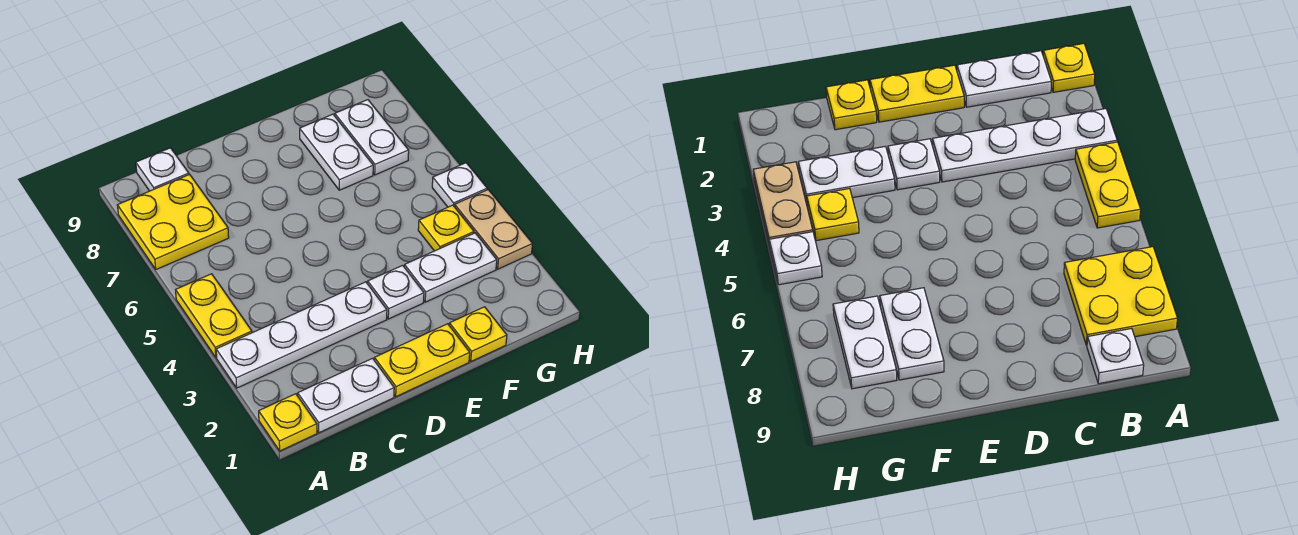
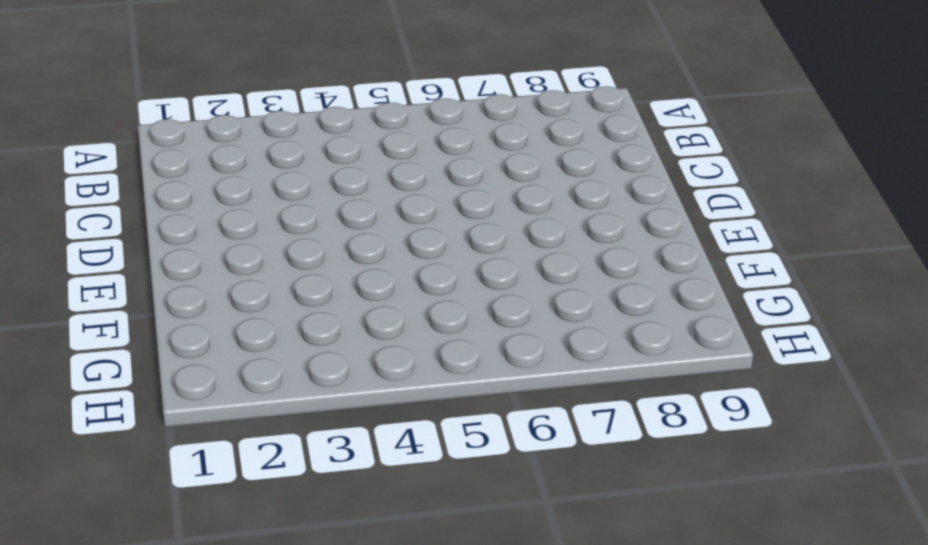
none -> yellow 1x1 plate [259,394,317,451]
none -> white 1x4 plate [216,282,387,388]
none -> yellow 1x2 plate [176,274,252,357]

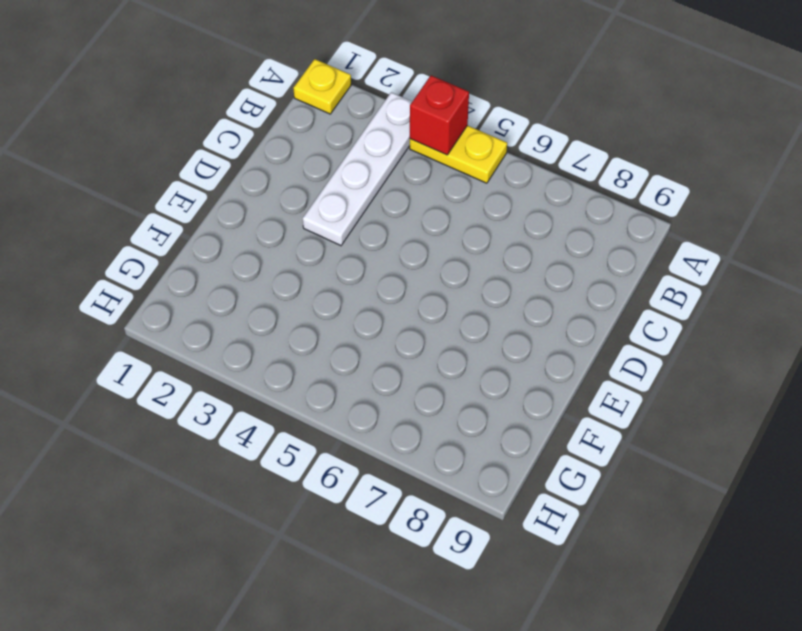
red 1x1 brick [410,76,469,155] -> none
none -> yellow 2x2 plate [117,175,229,269]
none -> white 1x2 plate [298,358,394,433]
none -> white 1x1 plate [136,148,189,191]

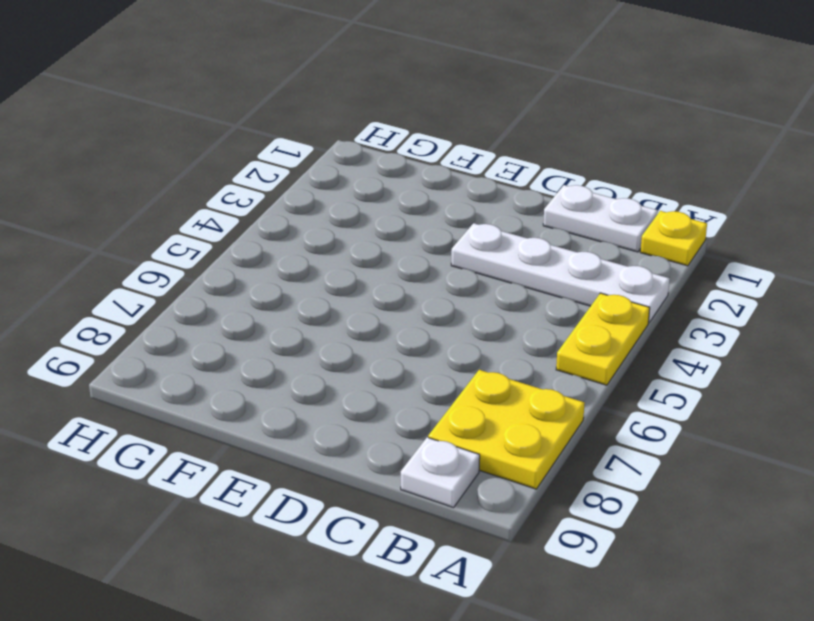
none -> yellow 1x2 plate [374,324,470,397]
none -> white 1x1 plate [368,265,424,319]
none -> yellow 1x1 plate [449,307,507,361]

